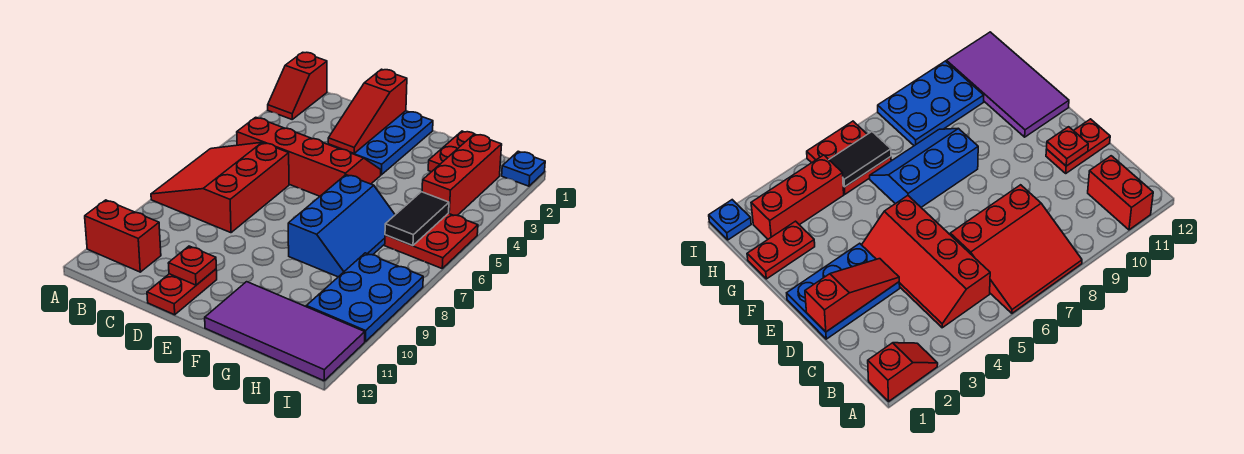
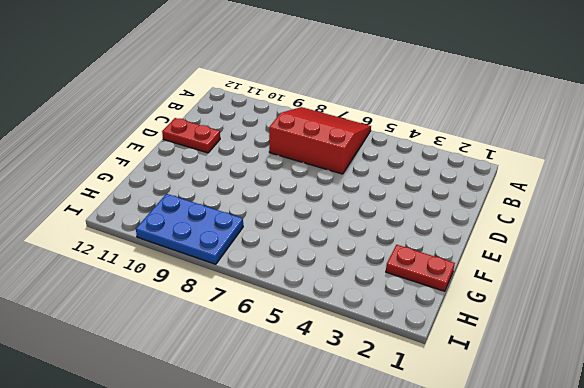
none -> red 1x2 slope [268,52,327,119]
none -> red 1x2 brick [85,200,161,272]
none -> red 2x4 slope [237,117,381,196]

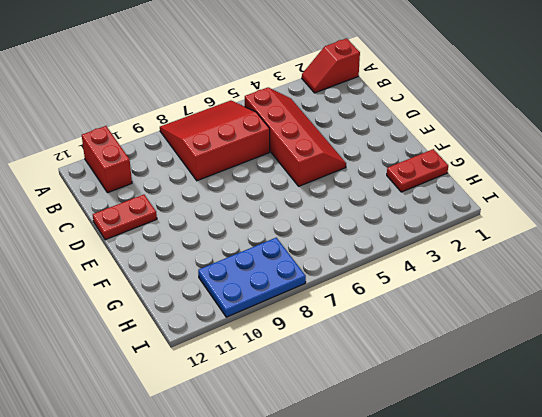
none -> blue 2x3 plate [328,111,433,175]
none -> blue 2x3 slope [288,175,395,277]
none -> purple 2x4 tile [205,282,365,381]

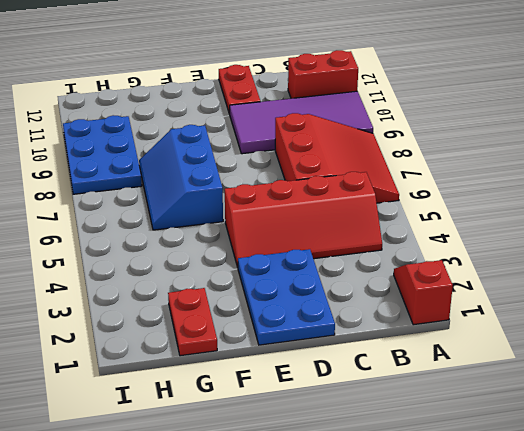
purple 2x4 tile [230,91,373,154] -> purple 2x4 tile moved to [205,282,365,381]
none -> red 1x3 brick [422,134,502,215]
none -> red 2x2 plate [385,213,478,268]
none -> blue 1x1 plate [502,151,545,186]

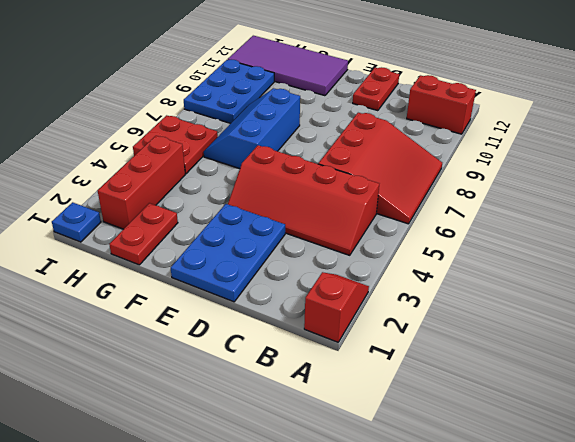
none -> red 1x3 slope [328,69,407,153]
none -> red 1x1 plate [168,246,216,285]
none -> black 1x2 tile [385,192,449,246]

